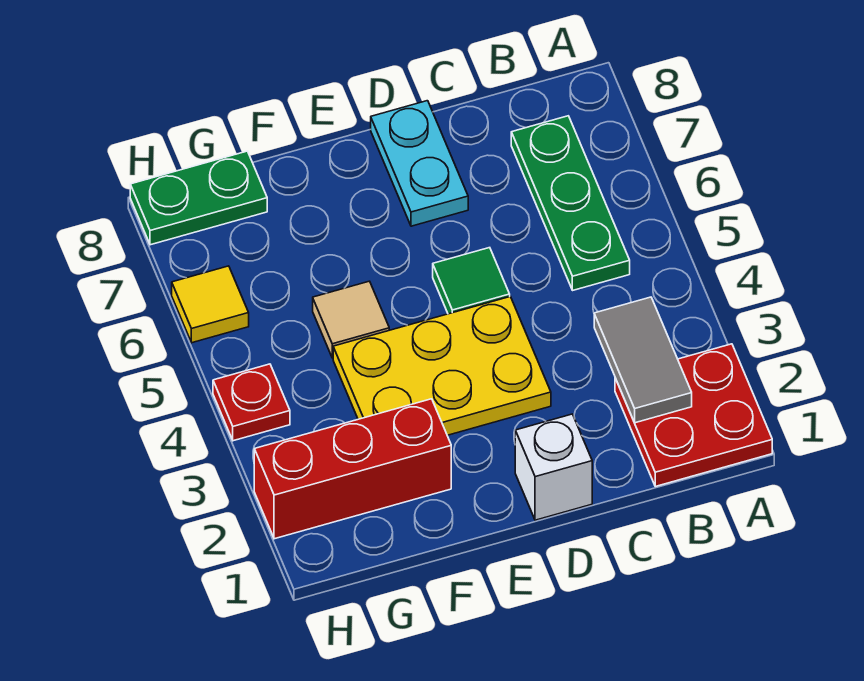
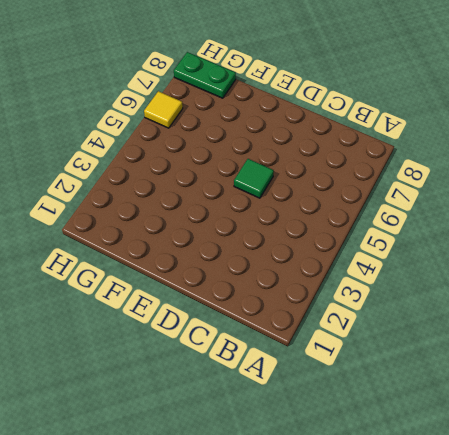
none -> red 2x2 plate [615,344,772,486]
none -> green 1x3 plate [511,116,630,290]
none -> white 1x1 brick [515,414,592,520]

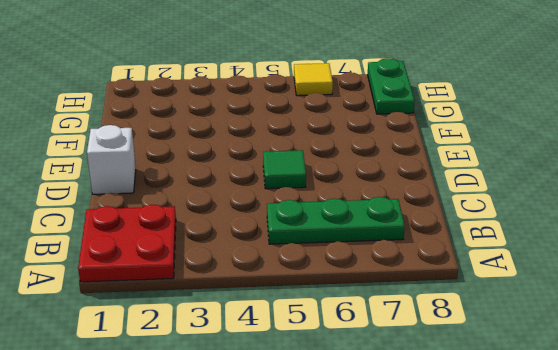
none -> yellow 2x3 plate [333,297,551,435]
none -> cyan 1x2 plate [371,101,468,226]
none -> red 1x3 brick [254,399,451,539]

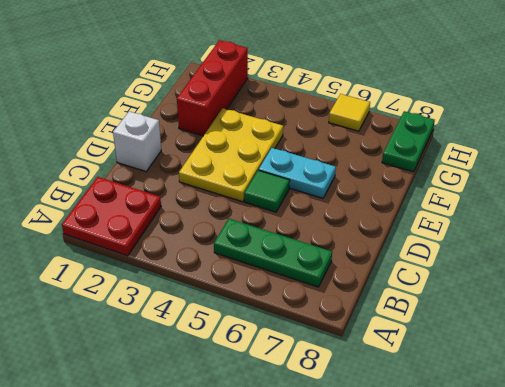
cyan 1x2 plate [259,148,336,198] -> cyan 1x2 plate moved to [371,101,468,226]
none -> tan 1x1 tile [313,281,389,358]
none -> red 1x1 plate [213,364,290,441]
none -> grey 1x2 tile [594,297,692,423]

